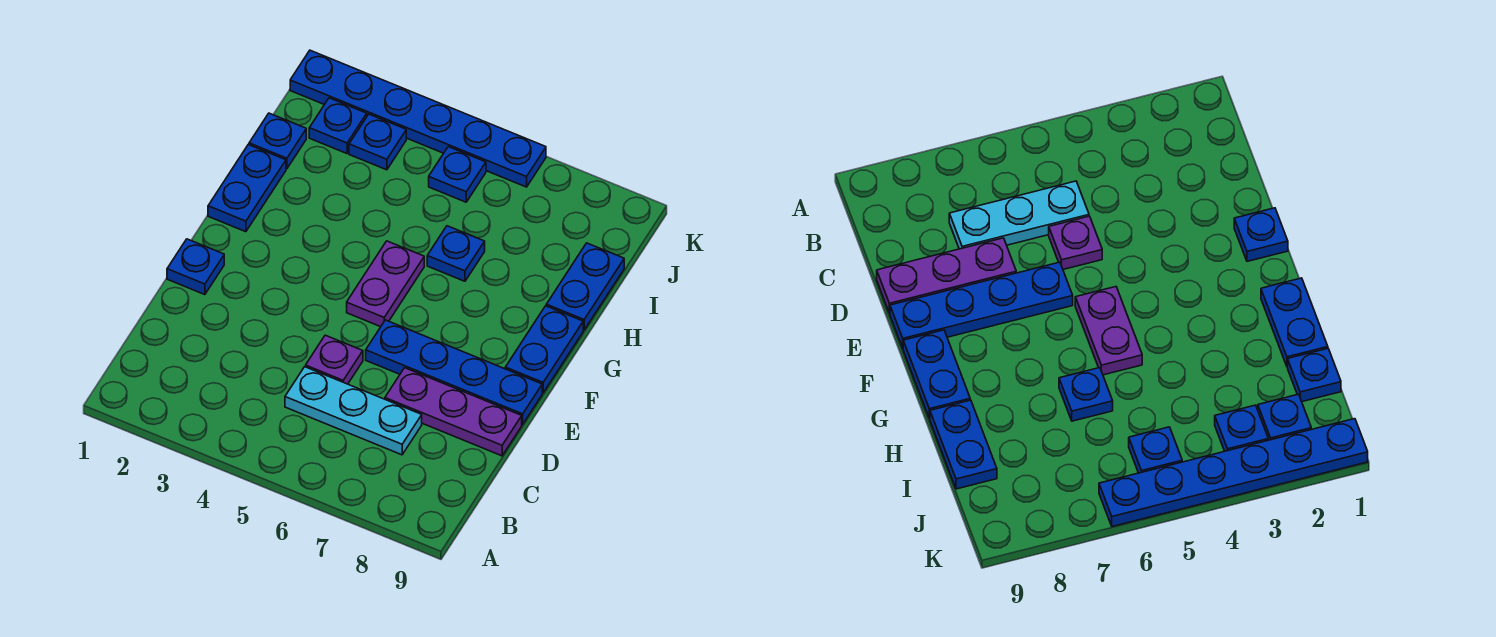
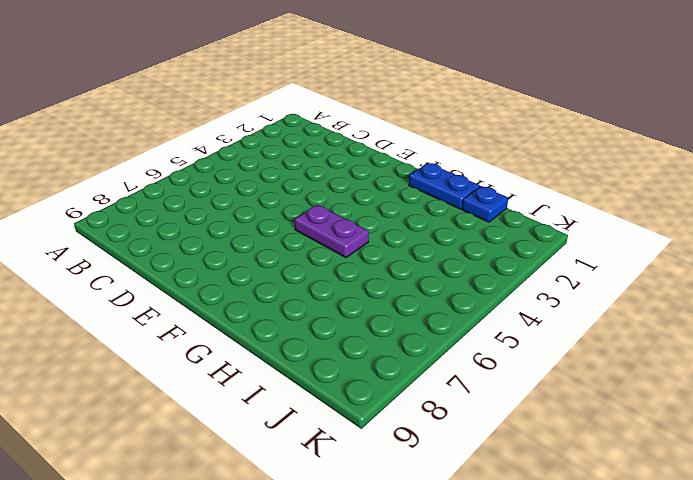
none -> cyan 1x3 plate [285,367,422,455]
none -> purple 1x1 plate [306,335,363,384]
none -> purple 1x3 plate [385,368,522,456]

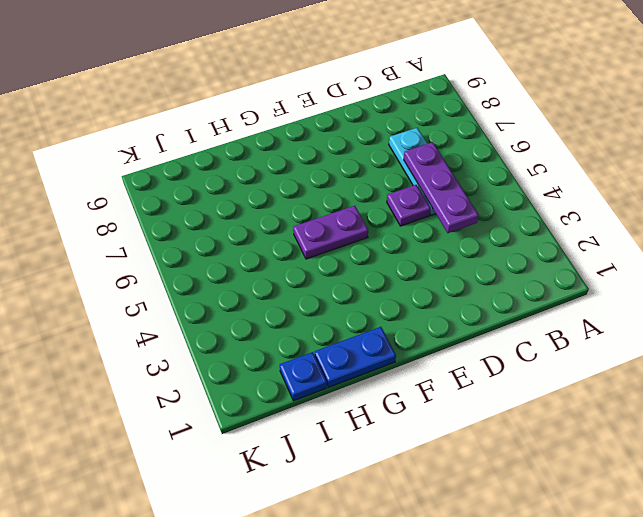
purple 1x3 plate [404,142,479,233] -> purple 1x3 plate moved to [385,368,522,456]
none -> blue 1x1 plate [167,239,224,295]
none -> blue 1x4 plate [366,320,542,424]
none -> blue 1x2 plate [505,306,583,393]

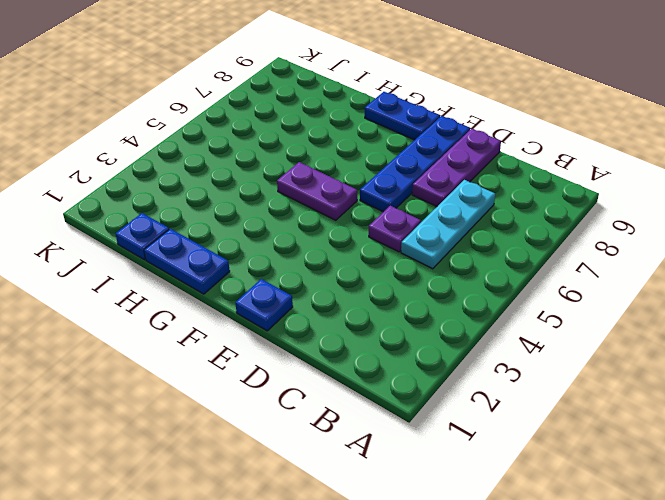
none -> blue 1x1 plate [427,226,485,281]
none -> blue 1x2 plate [546,243,624,330]
none -> blue 1x1 plate [309,98,367,153]

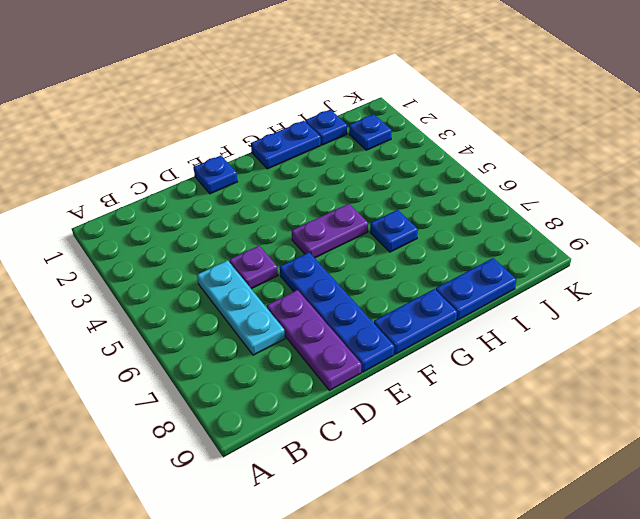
none -> blue 1x1 plate [349,114,406,170]
none -> blue 1x1 plate [429,147,486,202]
none -> blue 1x6 plate [290,50,546,187]

